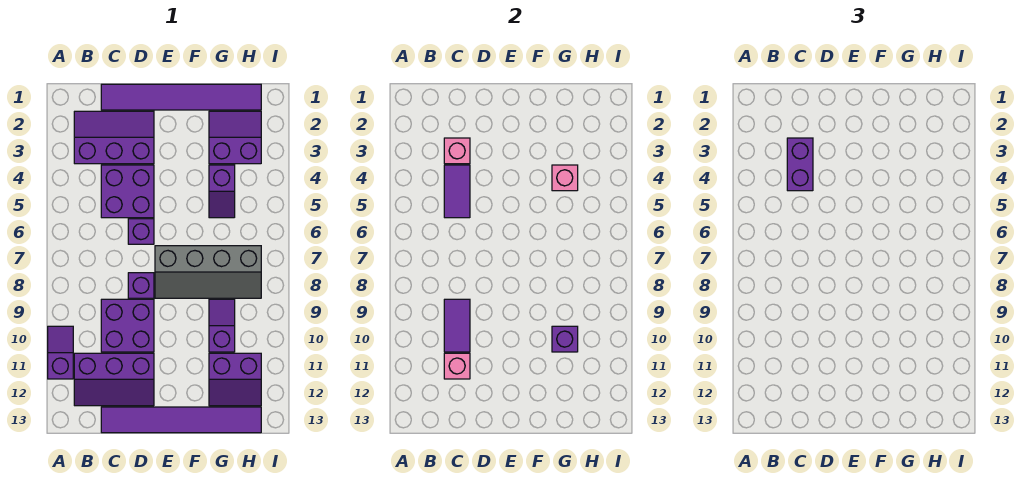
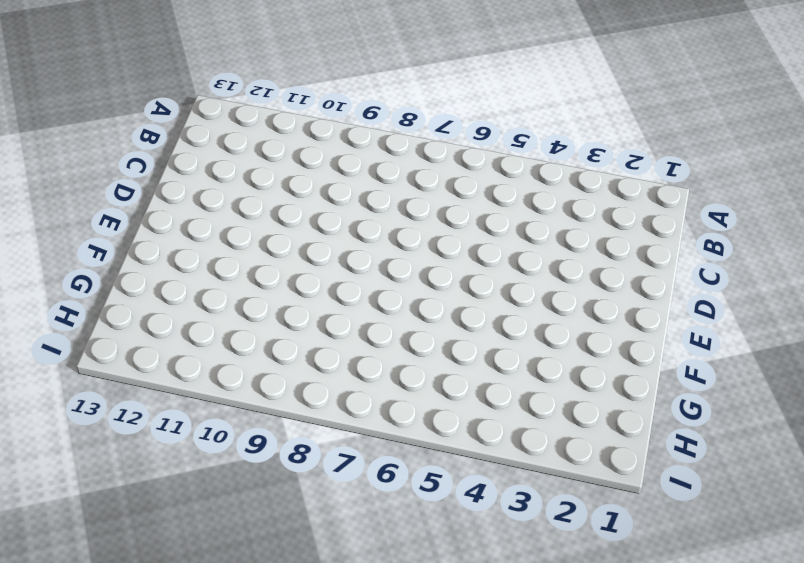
none -> purple 1x2 slope [48,326,73,379]
none -> purple 2x3 slope [74,111,154,164]
none -> purple 2x3 slope [74,353,154,406]

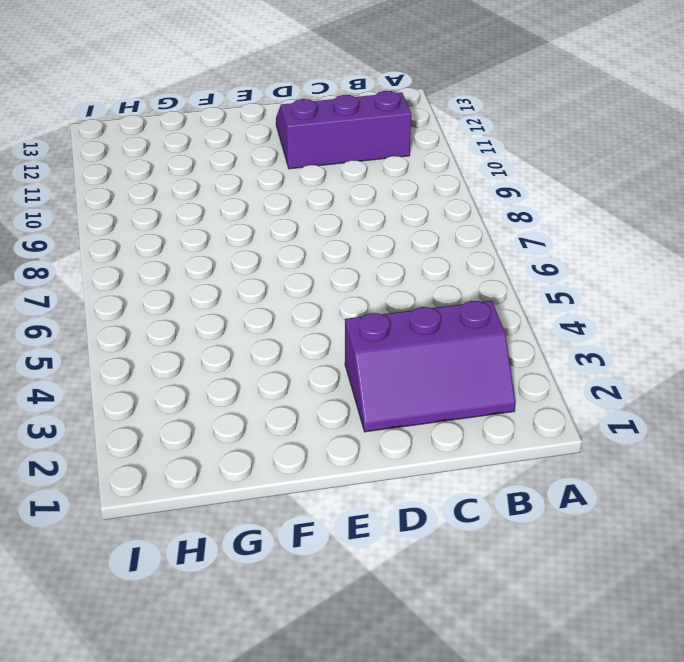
none -> purple 1x2 slope [48,326,73,379]
none -> purple 1x6 tile [101,84,261,110]
none -> purple 2x2 brick [101,165,154,218]

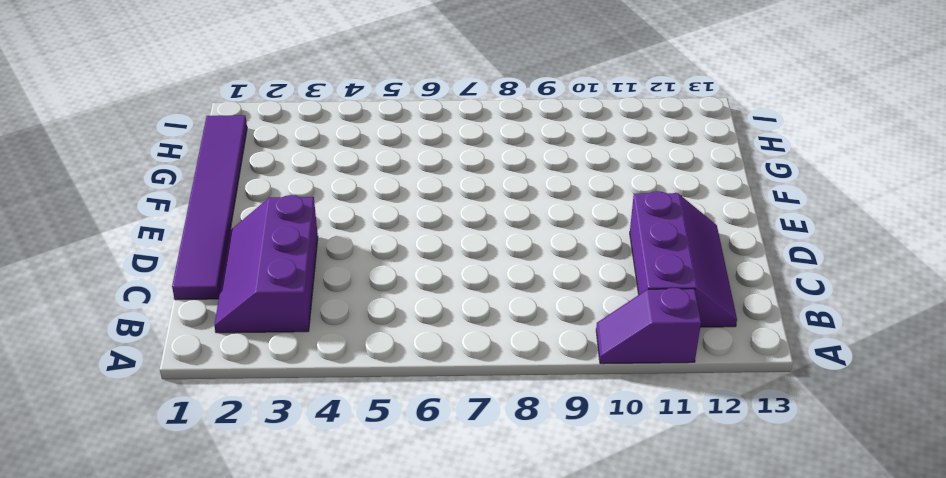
none -> purple 2x2 brick [101,165,154,218]
none -> purple 2x2 brick [101,299,154,352]
none -> purple 1x6 tile [101,407,261,433]

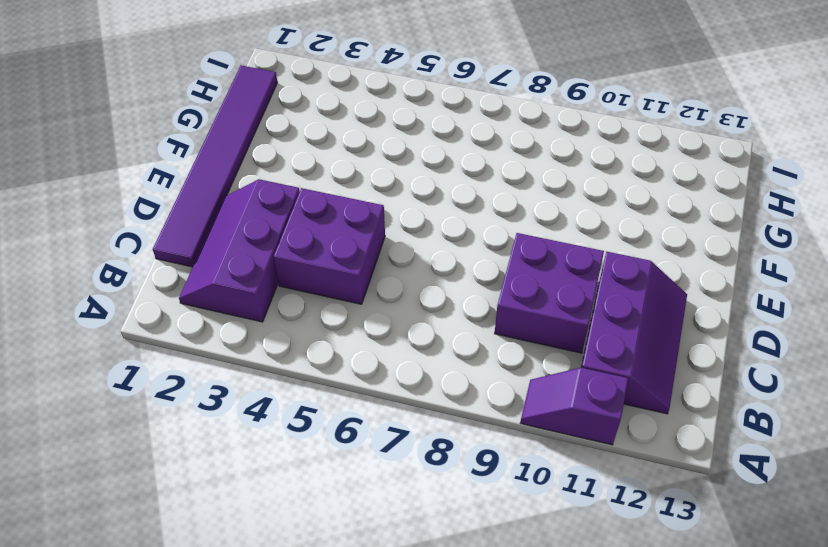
none -> purple 1x6 tile [101,407,261,433]
none -> purple 1x1 brick [128,219,154,244]
none -> purple 1x1 brick [128,273,154,298]

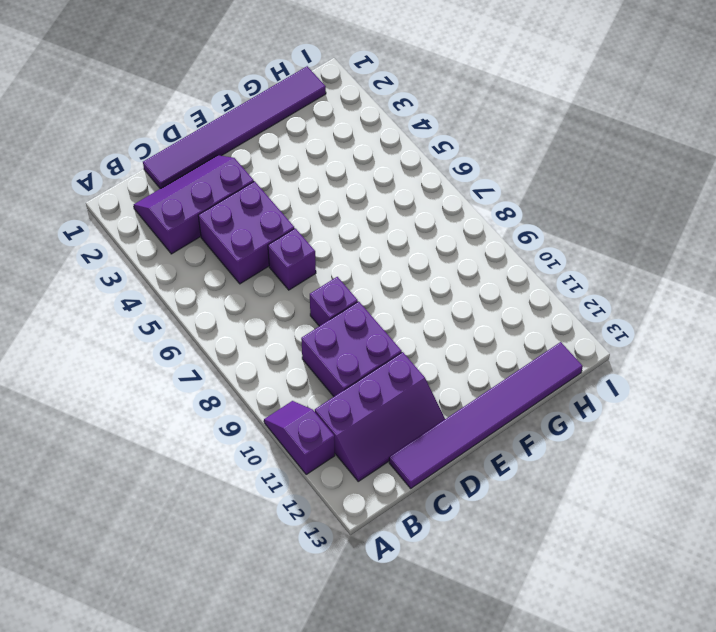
none -> grey 2x4 slope [155,246,261,298]
none -> purple 2x2 slope [209,111,261,164]
none -> purple 1x2 slope [209,165,235,218]

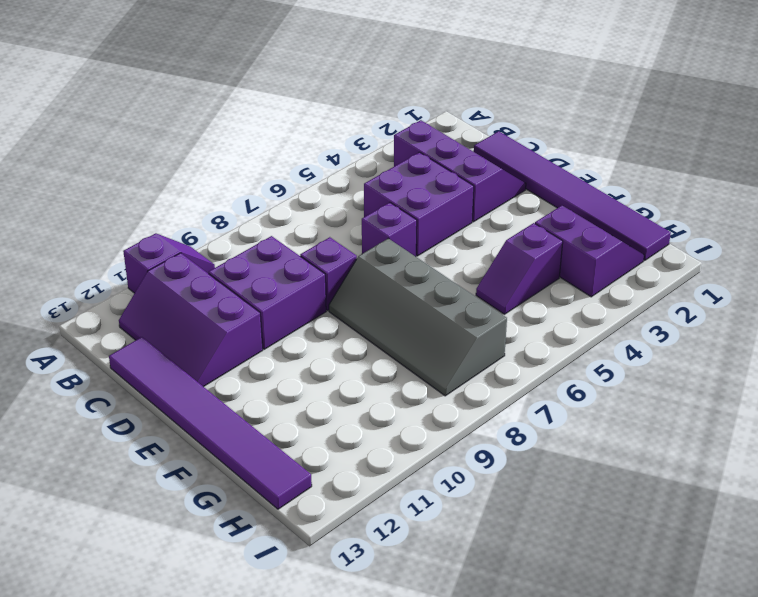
none -> purple 1x2 slope [209,299,235,352]
none -> purple 2x2 slope [209,353,261,406]
none -> pink 1x1 brick [444,138,470,164]

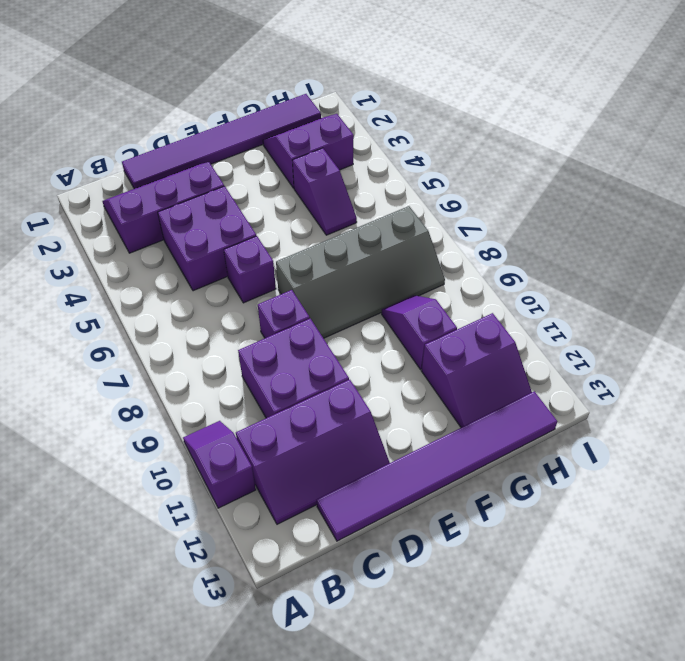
none -> pink 1x1 brick [444,138,470,164]
none -> purple 1x2 tile [444,165,470,218]
none -> purple 1x2 tile [444,299,470,352]

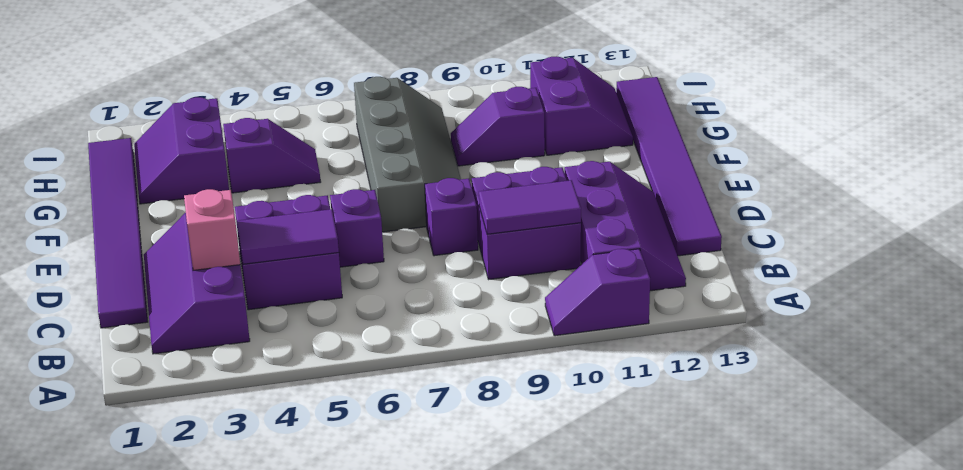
none -> pink 1x1 brick [444,353,470,379]
none -> pink 1x1 brick [552,165,578,191]
none -> purple 1x1 brick [552,326,578,352]

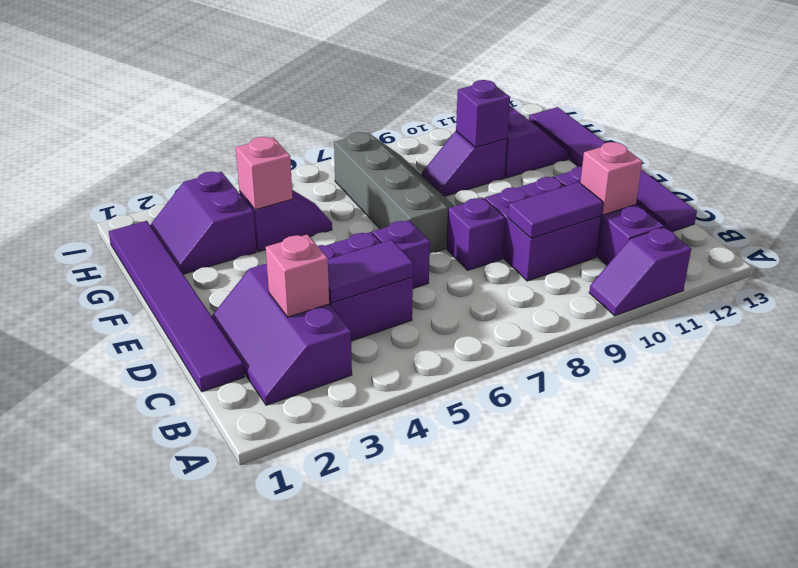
none -> purple 1x2 brick [787,138,813,191]

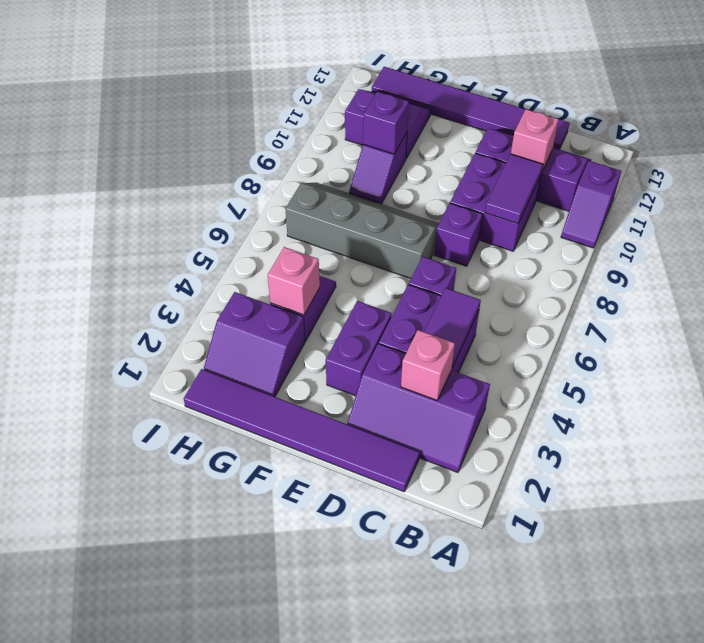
purple 1x2 brick [326,301,392,396] -> purple 1x2 brick moved to [787,138,813,191]

